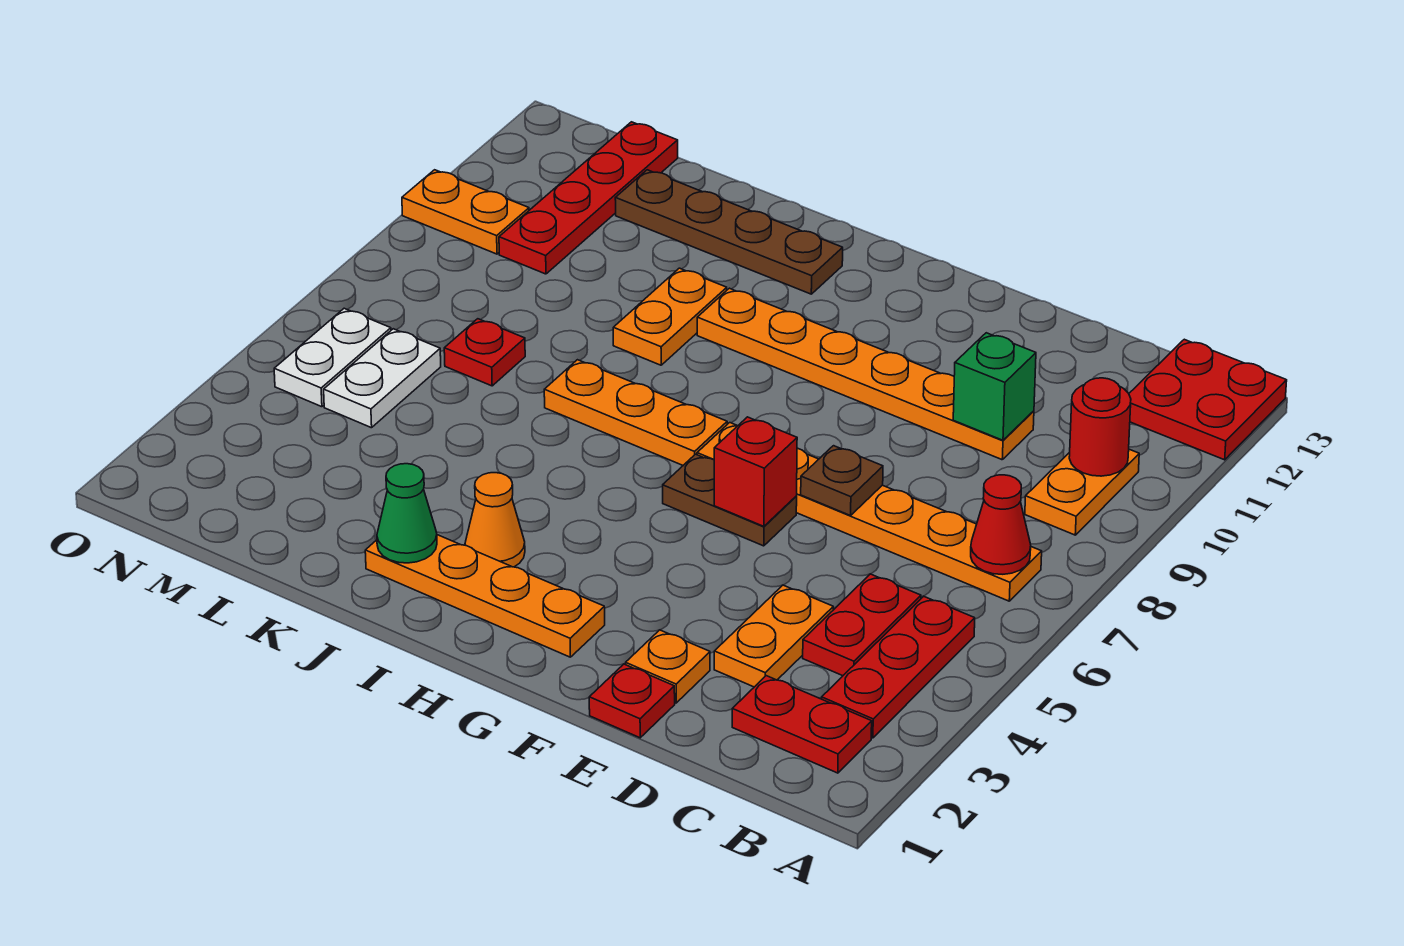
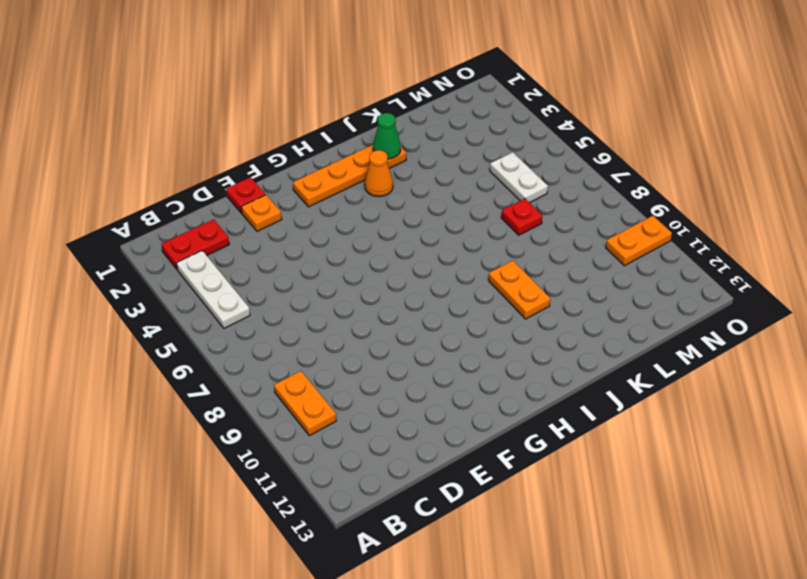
white 1x3 plate [177,251,250,328] -> red 1x3 plate [822,596,975,738]
none -> red 2x2 plate [1129,339,1287,460]
none -> orange 1x6 plate [697,423,1042,601]
none -> red 1x2 plate [803,574,921,676]

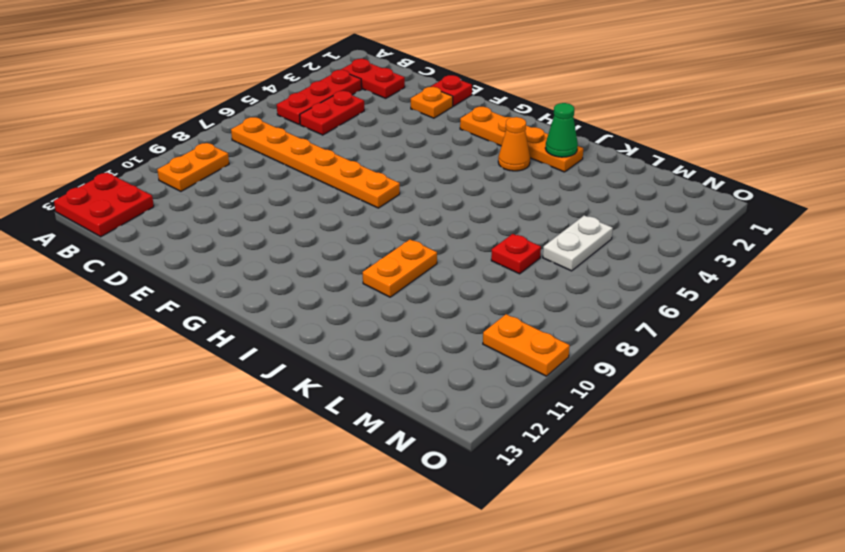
none -> orange 1x2 plate [714,585,833,687]
none -> orange 1x6 plate [697,288,1034,460]
none -> brown 1x2 plate [663,454,797,546]

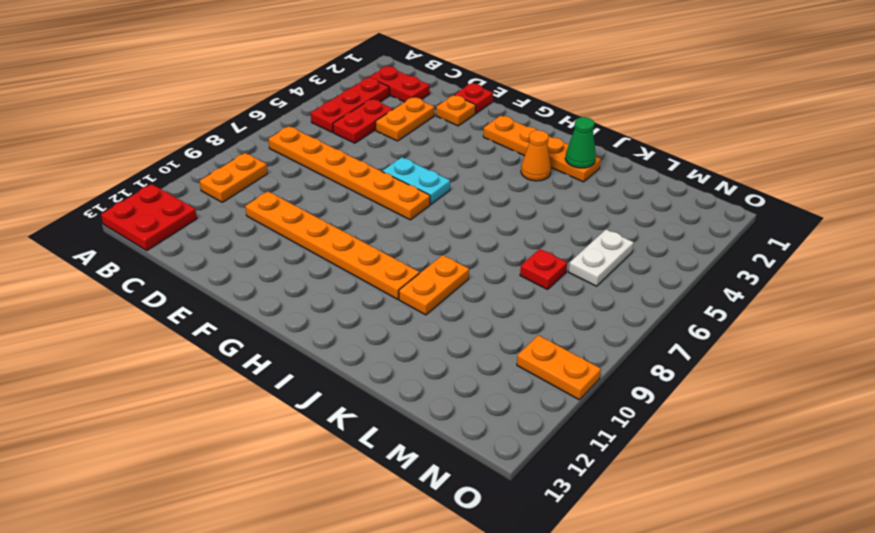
cyan 1x2 plate [382,157,450,204] -> brown 1x2 plate [663,454,797,546]
none -> orange 1x3 plate [544,360,727,465]
none -> brown 1x4 plate [615,170,843,294]
none -> red 1x4 plate [499,122,678,274]

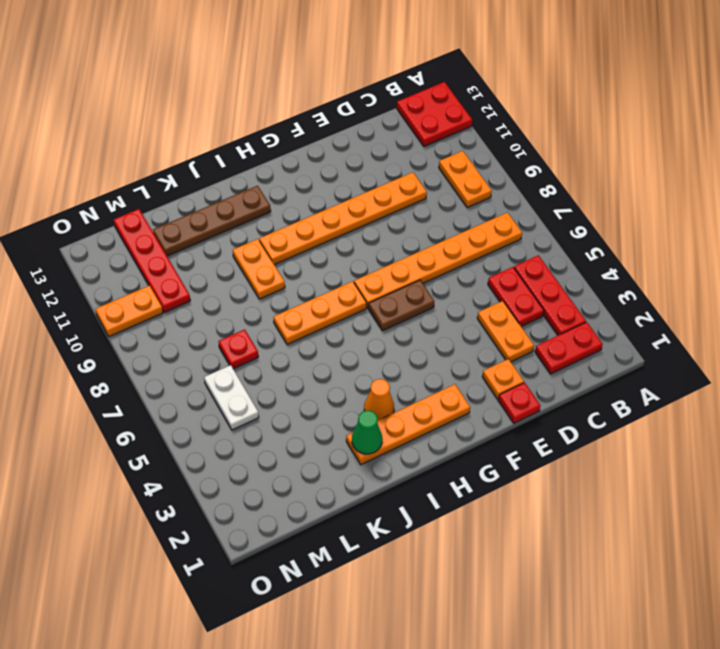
none -> white 1x2 plate [274,308,391,407]
none -> red 1x1 cone [971,475,1031,574]
none -> red 1x1 round brick [1069,378,1131,476]

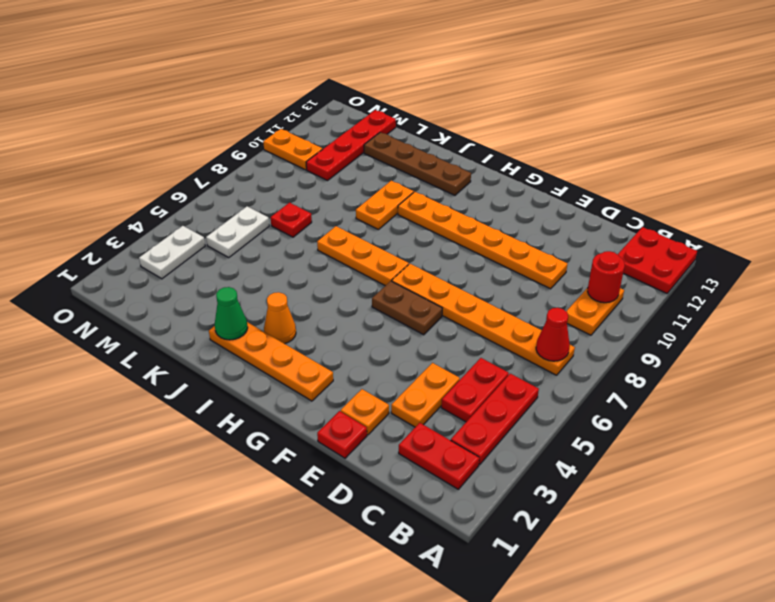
white 1x2 plate [139,226,205,279] -> white 1x2 plate moved to [274,308,391,407]
none -> green 1x1 brick [953,333,1036,440]
none -> brown 1x1 plate [801,446,883,516]
none -> red 1x1 brick [714,417,797,526]

